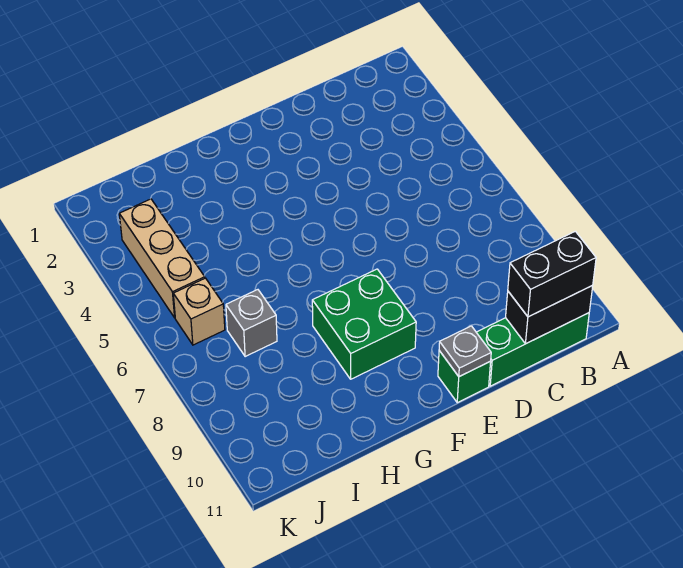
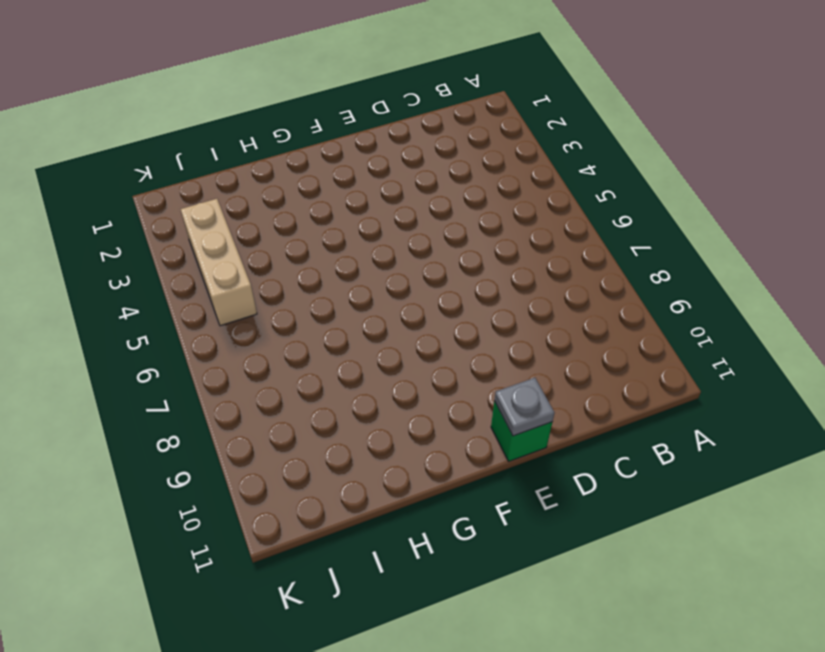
none -> green 1x3 brick [476,313,589,386]
none -> green 2x2 brick [312,269,416,379]

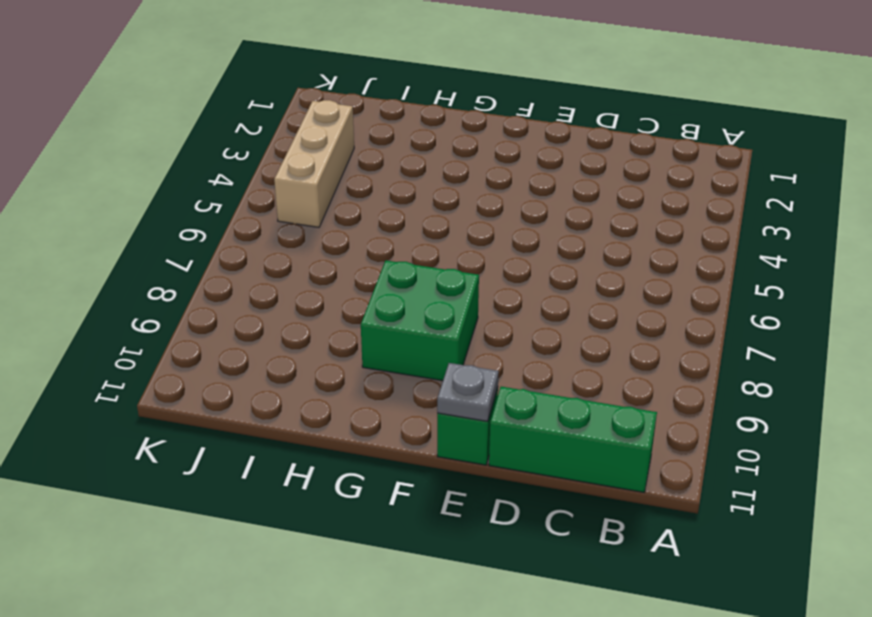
none -> grey 1x1 brick [226,290,277,357]
none -> tan 1x1 brick [173,278,225,345]

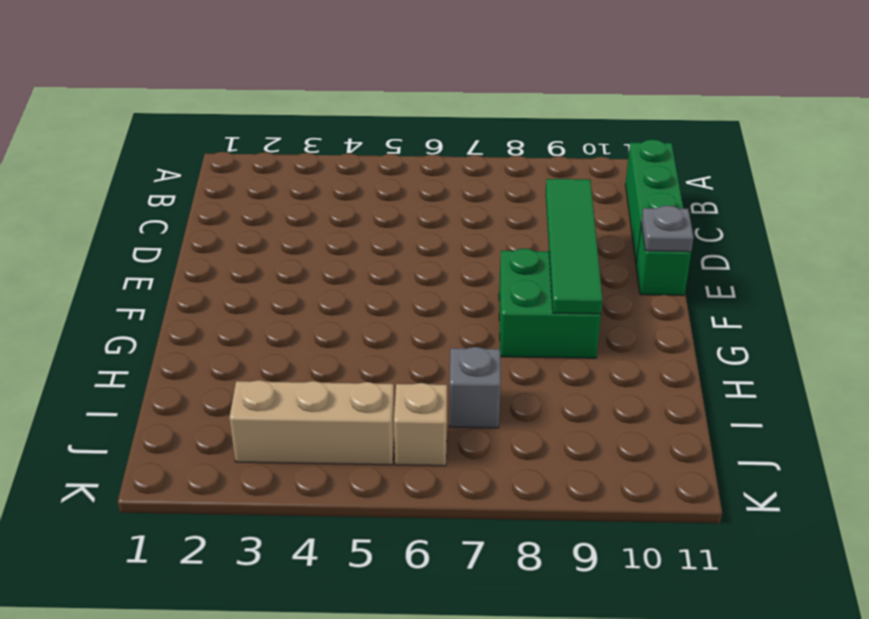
green 1x4 tile [546,179,603,314] -> none
none -> black 1x2 brick [506,286,593,344]
none -> black 1x2 brick [508,231,596,317]

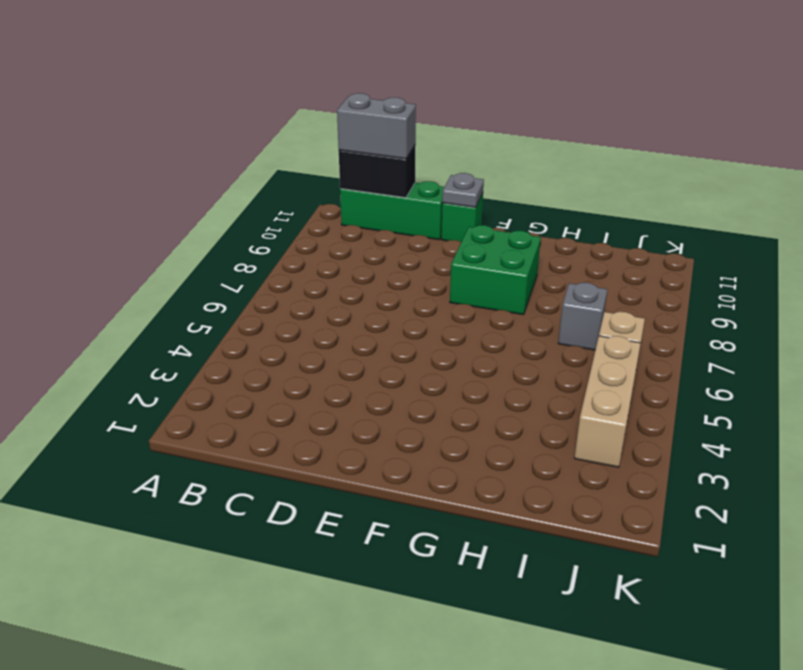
grey 1x2 brick [337,93,416,159] -> black 1x2 brick [508,231,596,317]

